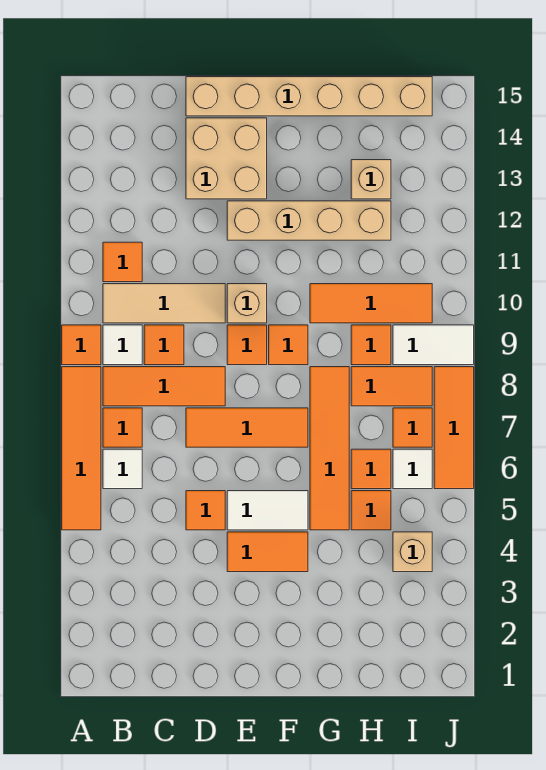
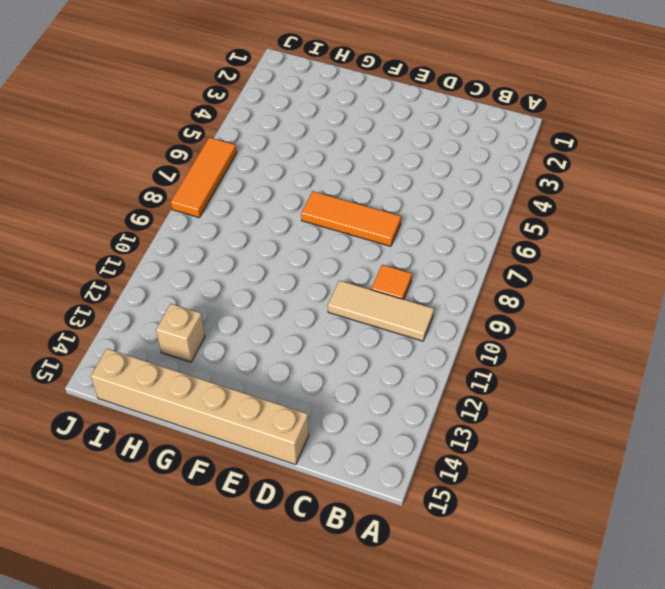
none -> orange 1x4 tile [62,367,101,530]
none -> orange 1x1 tile [62,325,101,365]
none -> white 1x1 tile [103,449,142,489]
none -> orange 1x1 tile [103,408,142,447]

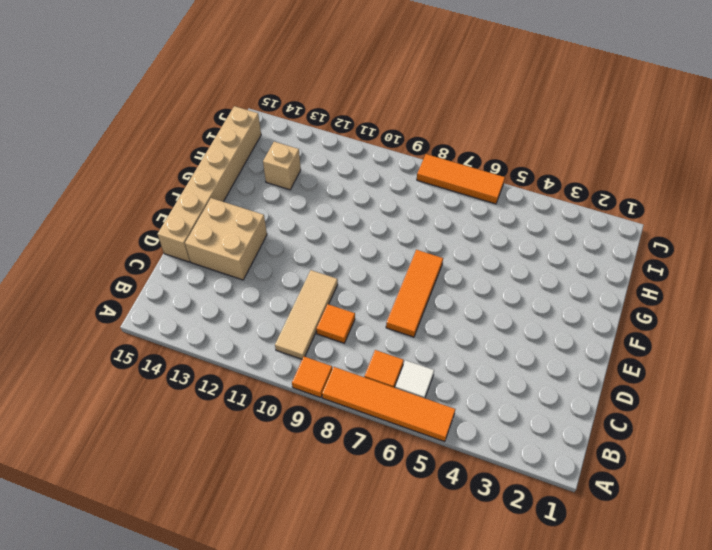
none -> orange 1x3 tile [103,367,225,406]
none -> white 1x1 tile [103,325,142,365]
none -> orange 1x1 tile [103,242,142,282]
none -> orange 1x1 tile [186,491,225,530]

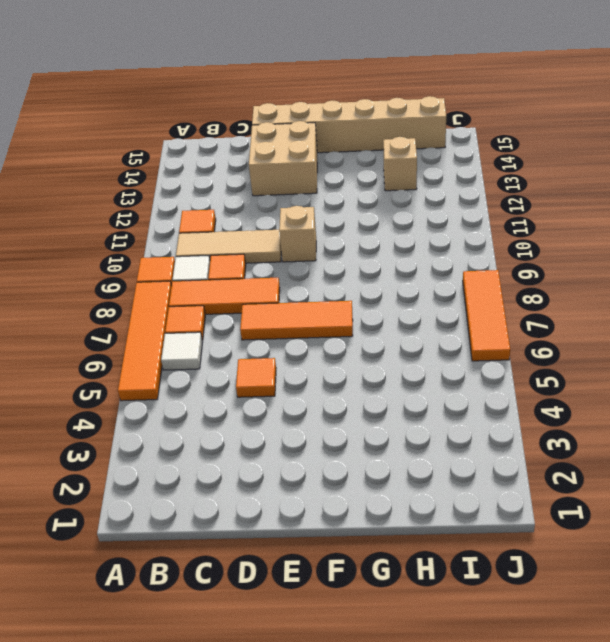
none -> orange 1x2 tile [227,532,308,572]
none -> white 1x2 tile [227,491,308,530]
none -> orange 1x1 tile [227,325,267,365]
none -> tan 1x4 brick [227,201,391,240]

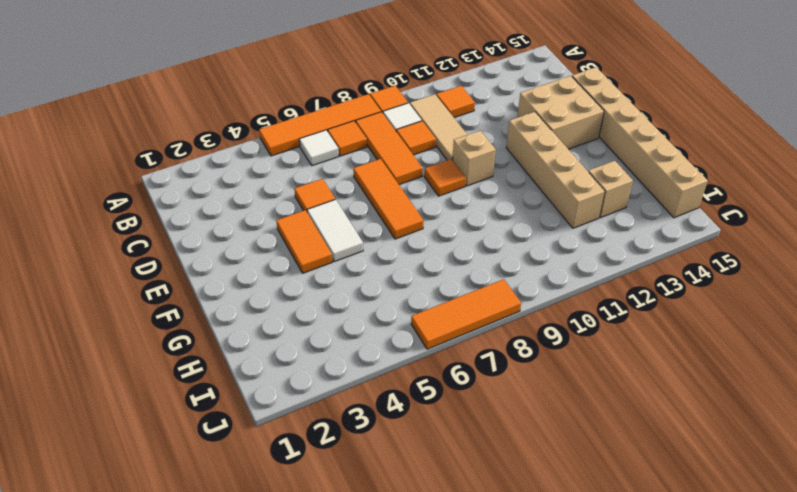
none -> orange 1x1 tile [269,325,308,365]
none -> orange 1x4 tile [310,367,349,530]
none -> orange 1x3 tile [310,284,432,323]
none -> orange 1x1 tile [351,491,391,530]

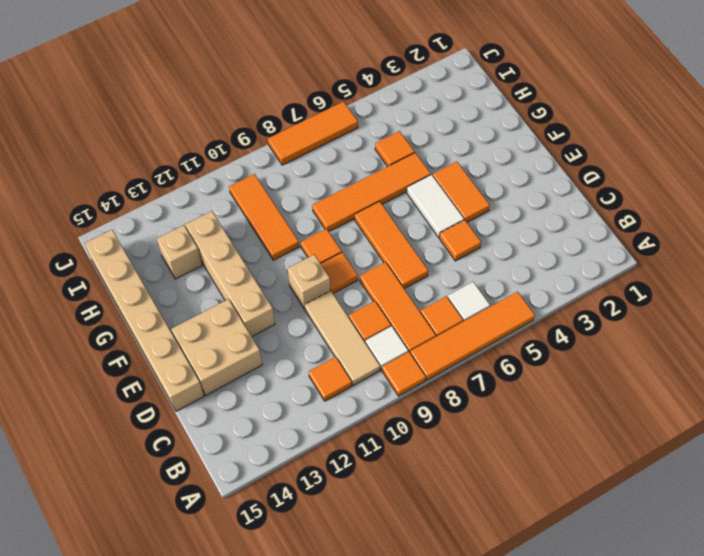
none -> orange 1x1 tile [351,449,391,489]
none -> orange 1x2 tile [351,367,432,406]
none -> orange 1x1 tile [351,325,391,365]
none -> tan 1x1 brick [393,532,432,572]

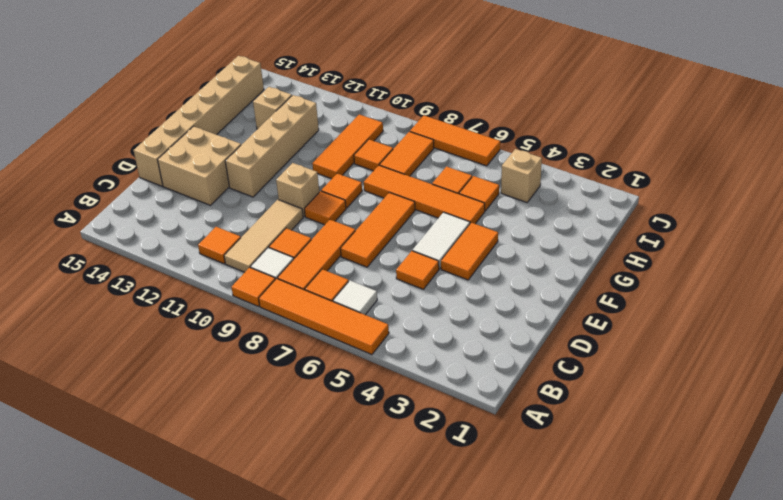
none -> white 1x1 tile [393,449,432,489]
none -> orange 1x1 tile [393,408,432,447]
none -> white 1x2 tile [393,325,474,365]

